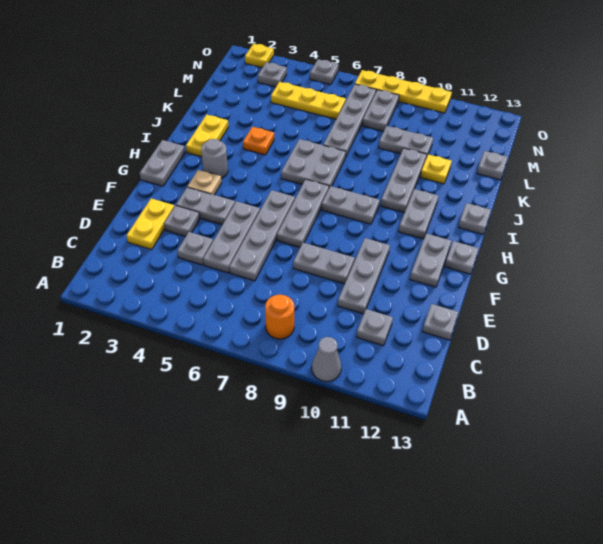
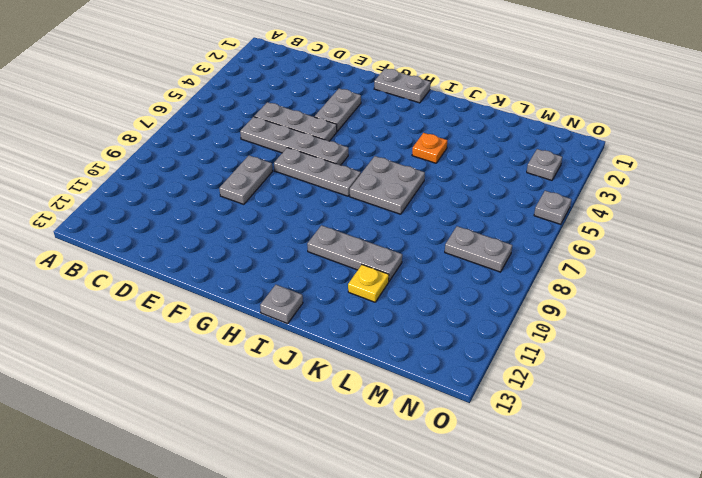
none -> grey 1x1 cone [312,337,341,382]
none -> orange 1x1 round brick [265,295,294,339]
none -> grey 1x1 plate [356,309,393,346]
none -> yellow 1x2 plate [127,198,174,250]

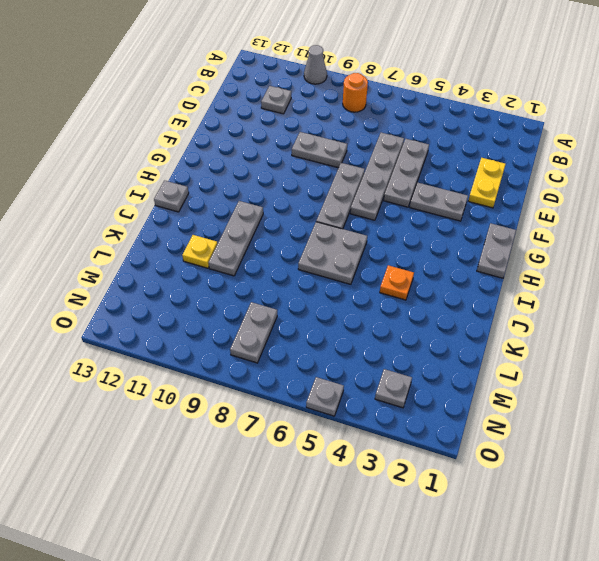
none -> grey 1x1 plate [177,232,213,265]
none -> grey 1x3 plate [338,238,390,314]
none -> grey 1x1 plate [422,304,459,340]
none -> grey 1x1 plate [164,206,200,237]

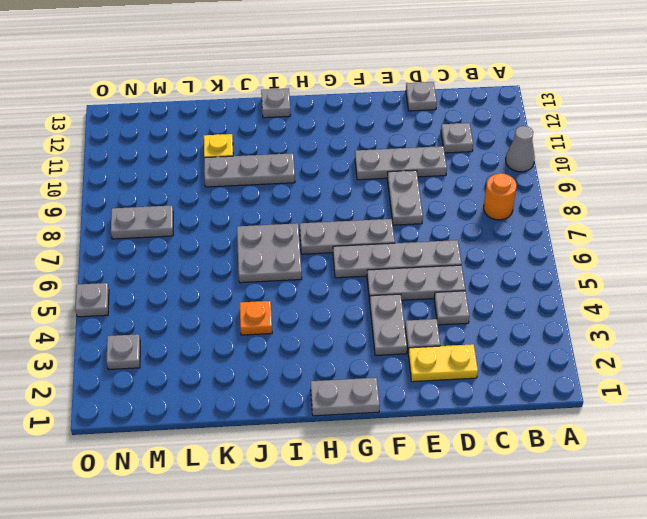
none -> grey 1x2 plate [410,234,451,287]
none -> tan 1x1 plate [188,170,221,195]
none -> grey 1x1 plate [445,241,479,274]
none -> grey 1x1 round brick [201,139,228,179]

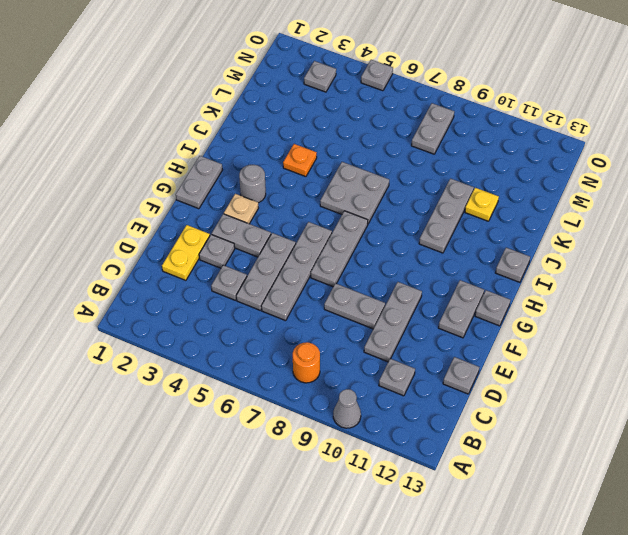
none -> grey 1x2 plate [322,186,380,224]
none -> grey 1x2 plate [399,189,438,239]
none -> yellow 1x2 plate [186,115,228,157]
none -> grey 1x4 plate [323,84,376,156]

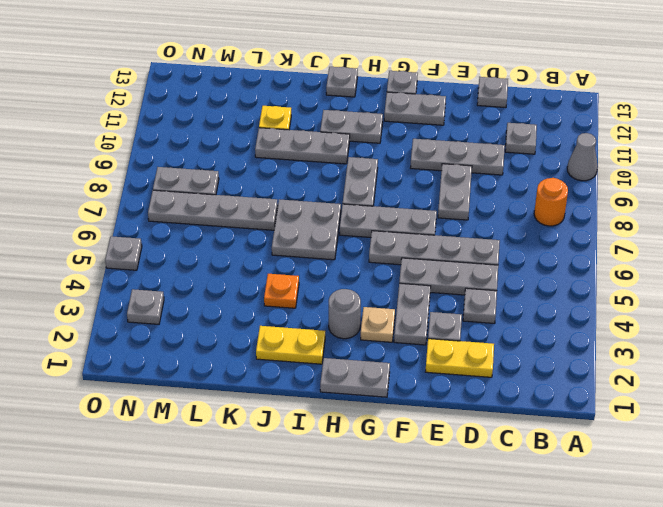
none -> grey 1x2 plate [379,126,433,158]
none -> grey 1x1 plate [477,151,508,180]
none -> yellow 1x3 plate [271,82,346,119]
none -> yellow 1x1 plate [245,44,274,68]

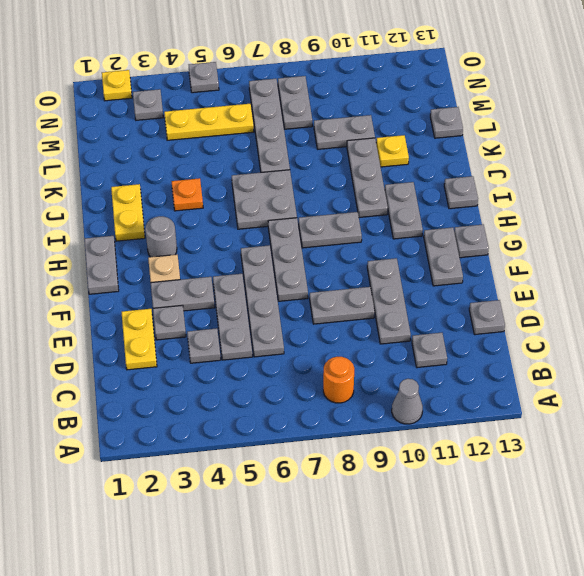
none -> yellow 1x4 plate [355,70,452,113]

